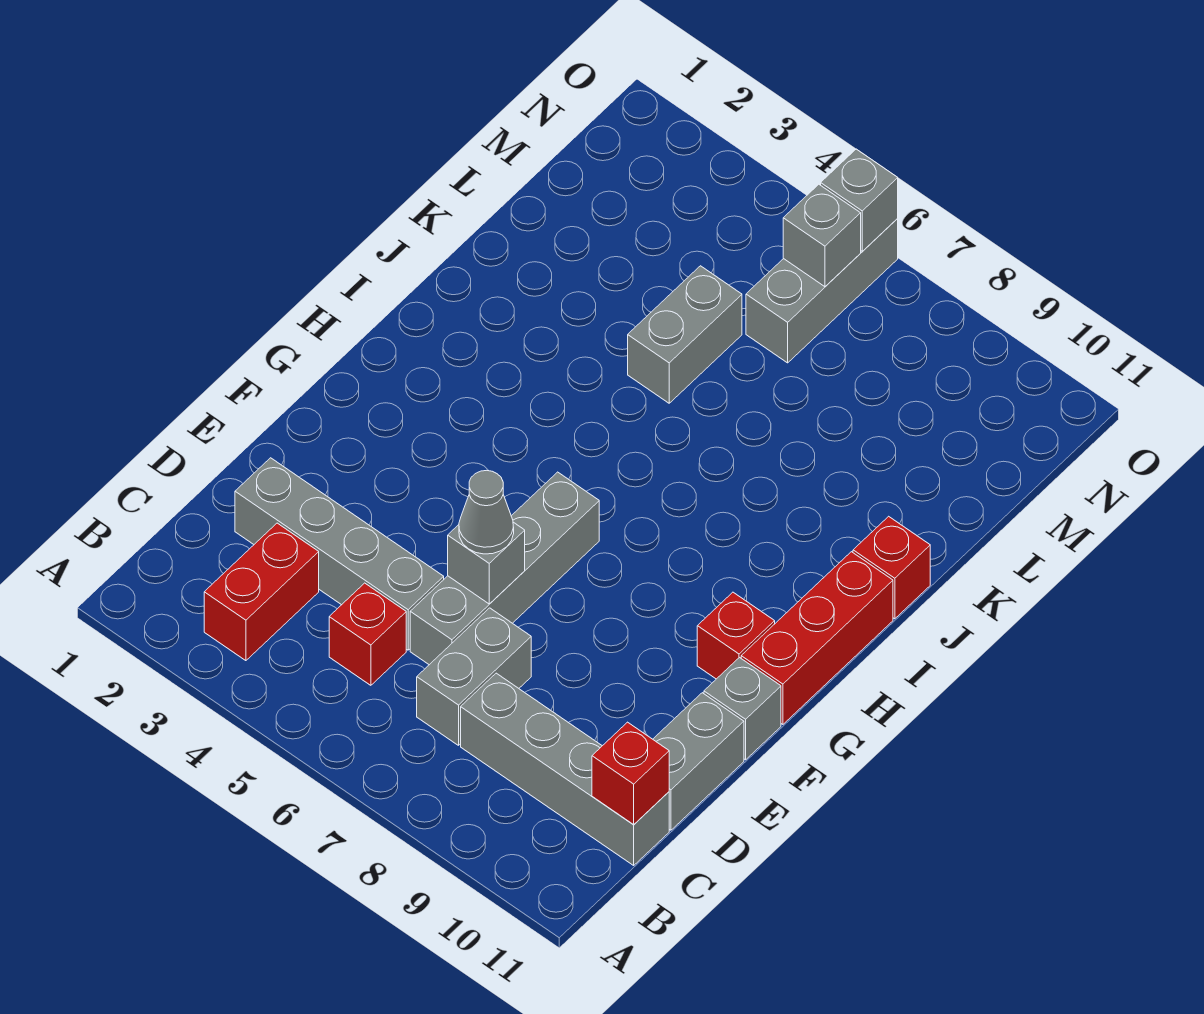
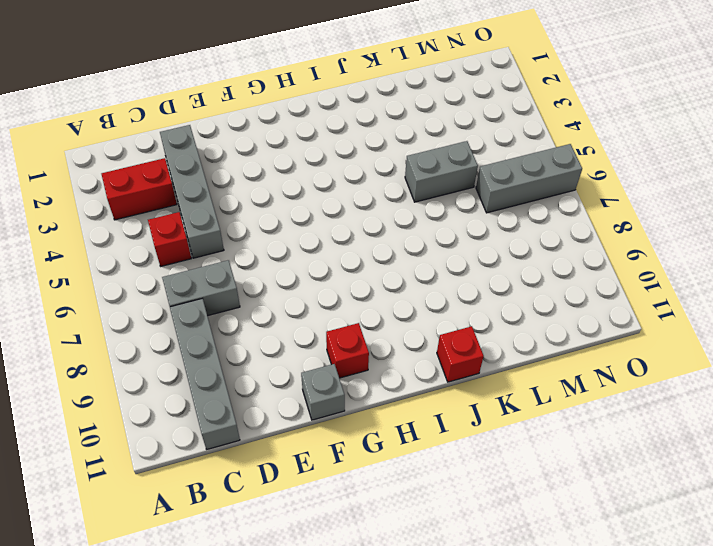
none -> grey 1x4 brick [410,472,599,665]
none -> grey 1x2 brick [653,693,744,830]
none -> red 1x3 brick [741,552,893,724]

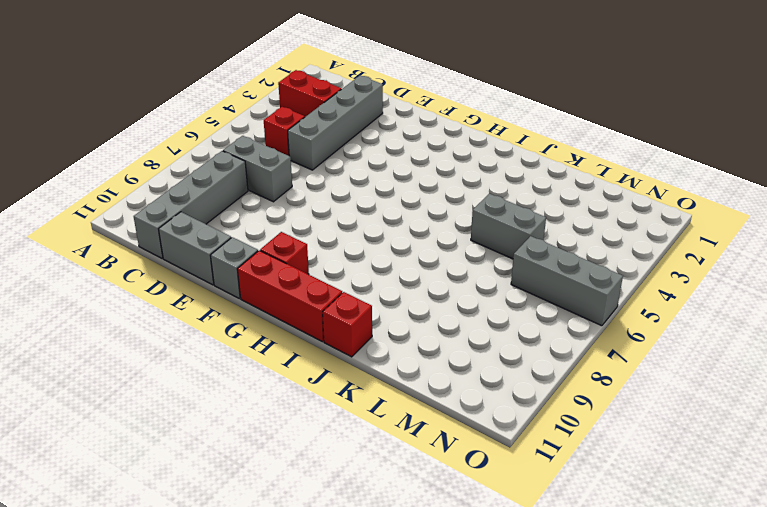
none -> grey 1x4 brick [410,472,599,665]
none -> red 1x1 brick [592,722,669,824]
none -> grey 1x1 brick [448,522,525,604]

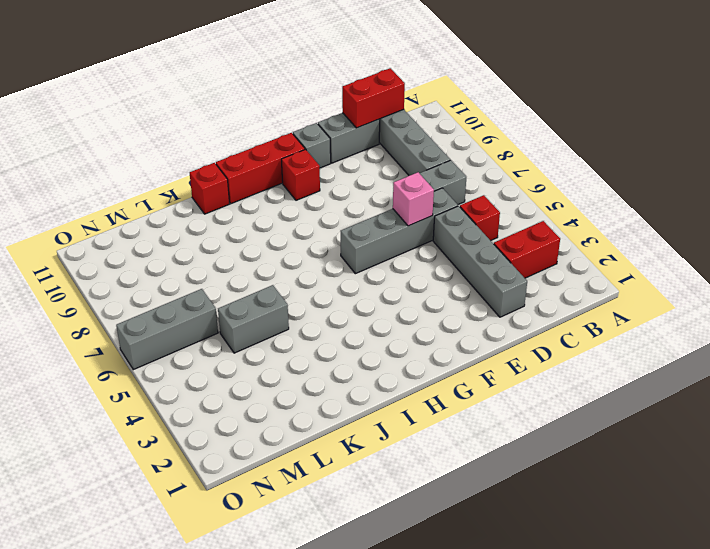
red 1x2 brick [342,68,405,128] -> red 1x1 brick [592,722,669,824]
pink 1x1 brick [393,172,434,226] -> grey 1x1 brick [448,522,525,604]
none -> grey 1x1 brick [783,184,861,287]
none -> grey 1x1 brick [821,149,898,251]
none -> grey 1x1 cone [459,470,514,554]

